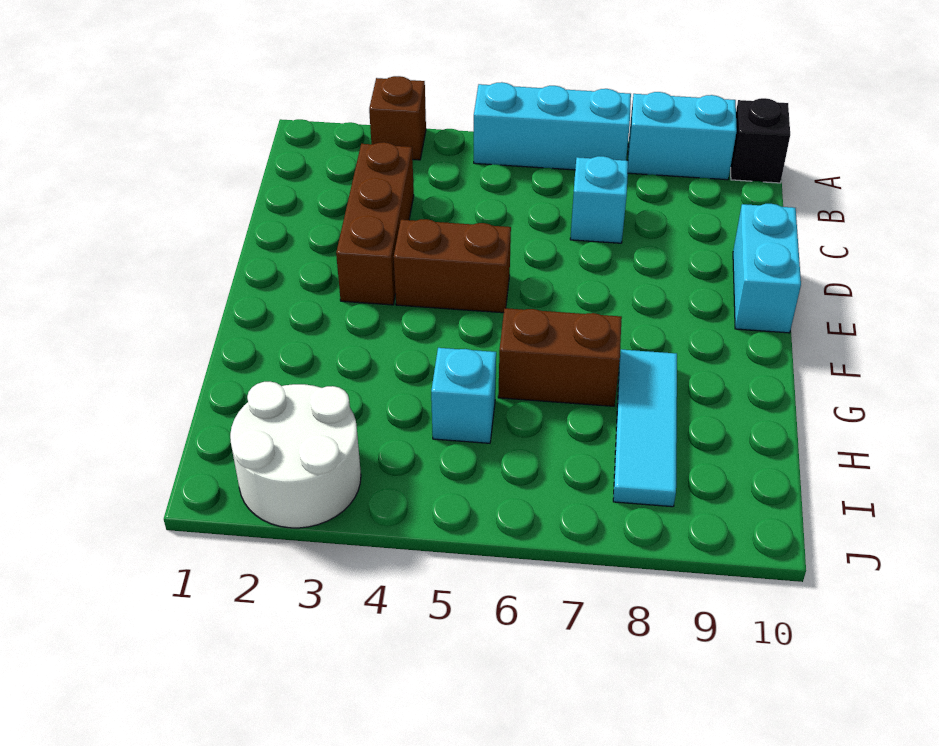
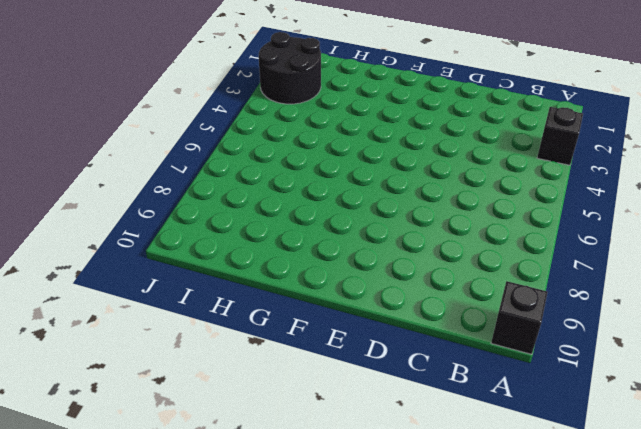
black 1x1 brick [537,107,583,165] -> brown 1x1 brick [369,76,426,160]
black 2x2 round brick [259,32,321,104] -> white 2x2 round brick [230,382,361,528]
none -> cyan 1x3 brick [474,82,631,170]
none -> cyan 1x2 brick [628,92,737,180]
none -> brown 1x3 brick [336,142,414,305]

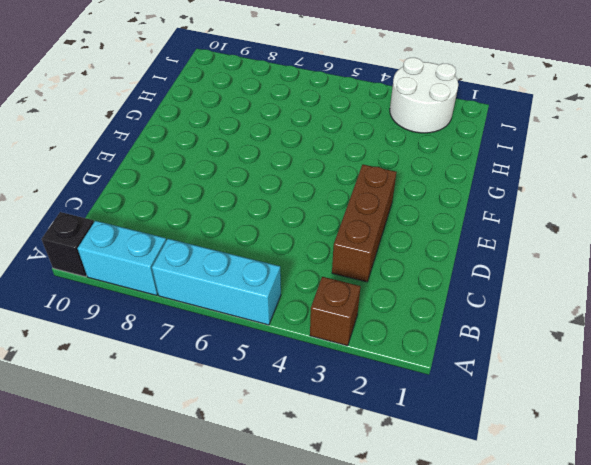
none -> cyan 1x1 brick [570,156,628,243]
none -> cyan 1x2 brick [733,204,801,333]
none -> brown 1x2 brick [394,219,511,313]

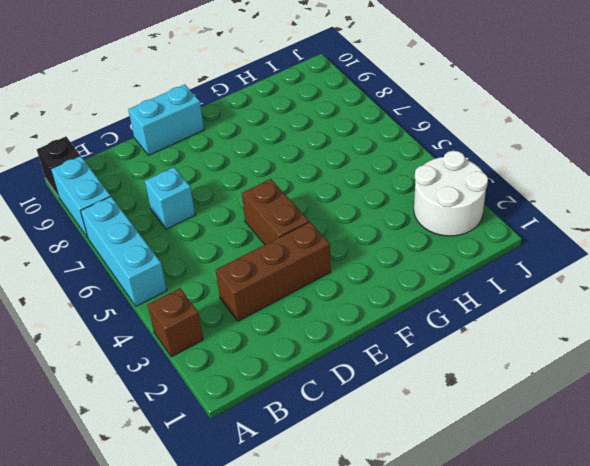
none -> brown 1x2 brick [498,308,622,406]
none -> cyan 1x3 tile [613,349,677,507]
none -> cyan 1x1 brick [431,348,496,443]

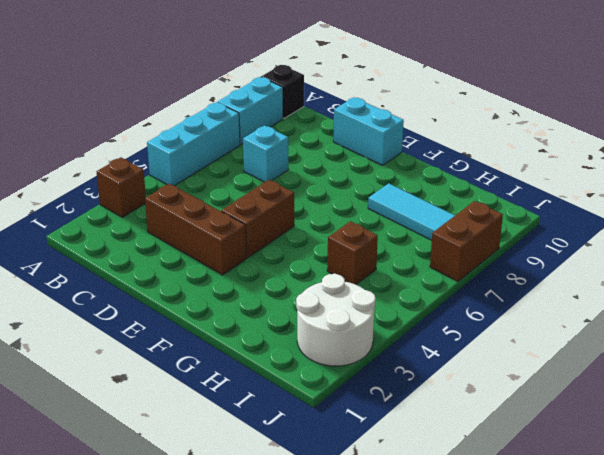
brown 1x1 brick [327,221,378,284] -> cyan 1x1 brick [431,348,496,443]
brown 1x2 brick [430,201,503,281] -> brown 1x2 brick moved to [498,308,622,406]

